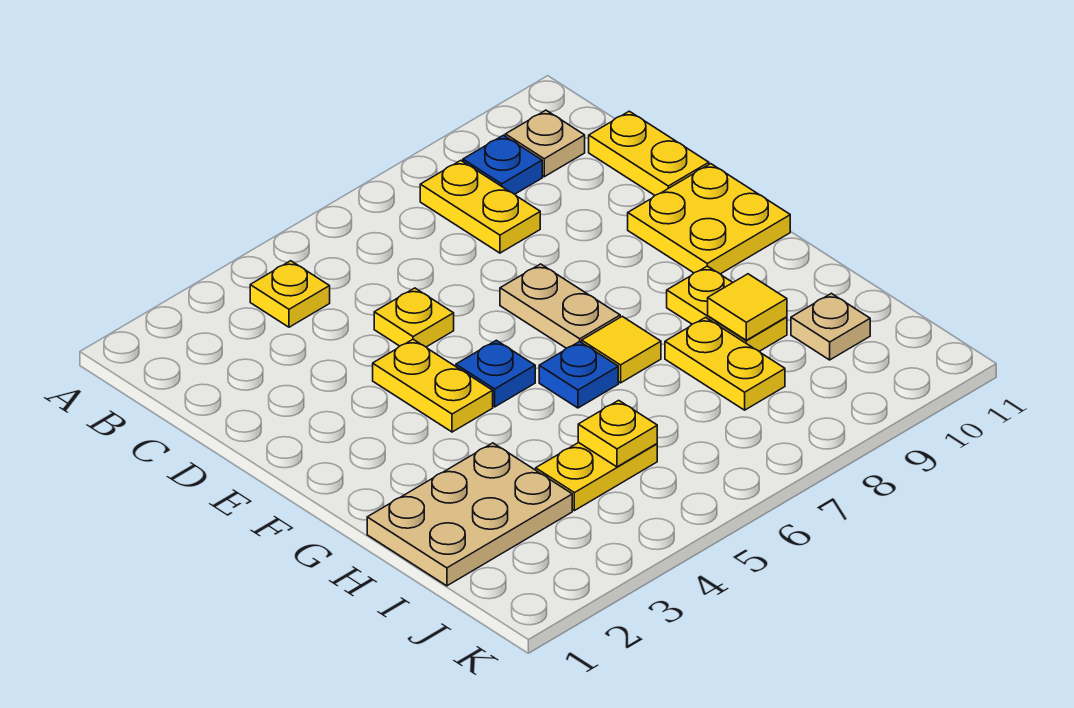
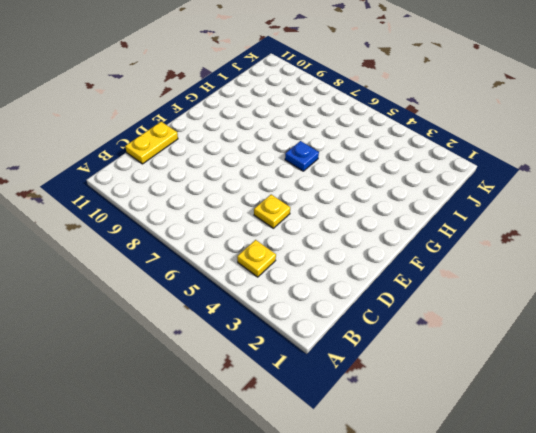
none -> yellow 1x2 plate [420,161,540,253]
none -> blue 1x1 plate [463,135,542,194]
none -> tan 1x1 plate [505,110,585,177]

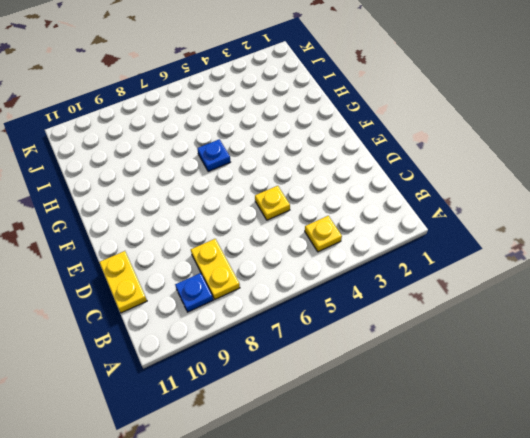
none -> tan 1x1 plate [505,110,585,177]
none -> yellow 1x2 plate [373,339,493,432]
none -> tan 1x2 plate [500,264,620,348]

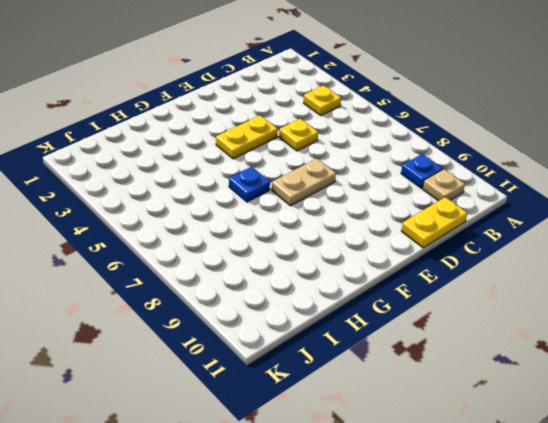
none -> yellow 1x2 plate [420,161,540,253]
none -> yellow 2x2 plate [628,164,790,274]
none -> blue 1x1 plate [456,340,535,407]

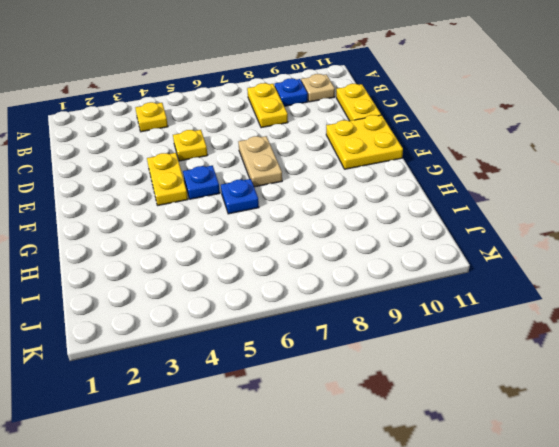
none -> yellow 1x1 tile [582,316,661,383]
none -> yellow 1x2 plate [667,266,787,351]
none -> tan 2x3 plate [367,443,572,586]

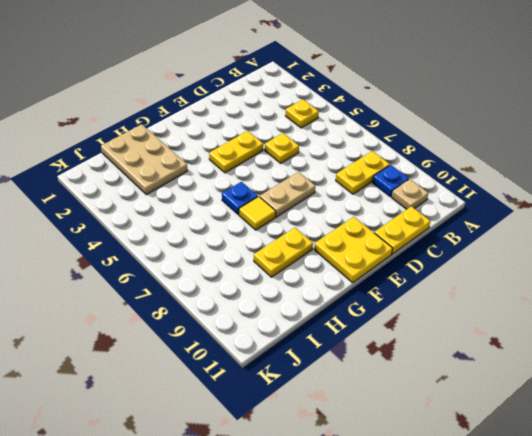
none -> blue 1x1 plate [456,340,535,407]
none -> yellow 1x2 plate [665,318,785,410]
none -> yellow 1x2 plate [536,443,657,511]

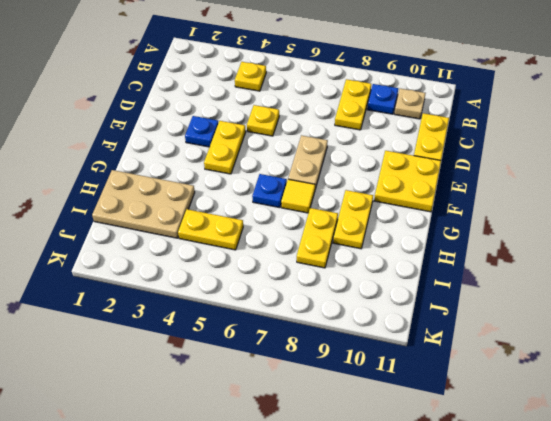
blue 1x1 plate [185,116,218,147] -> blue 1x1 plate moved to [456,340,535,407]
none -> tan 1x1 plate [791,293,870,360]
none -> yellow 1x1 tile [708,274,787,340]
none -> yellow 1x1 plate [578,400,657,467]

